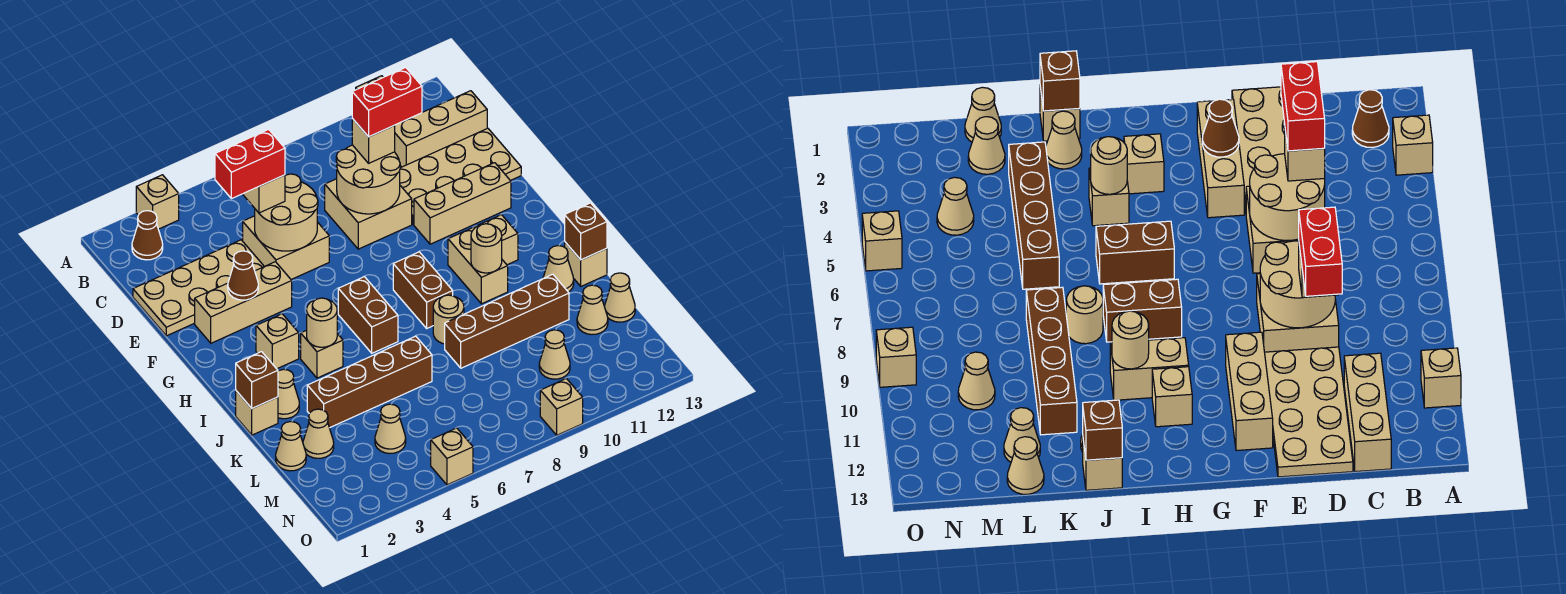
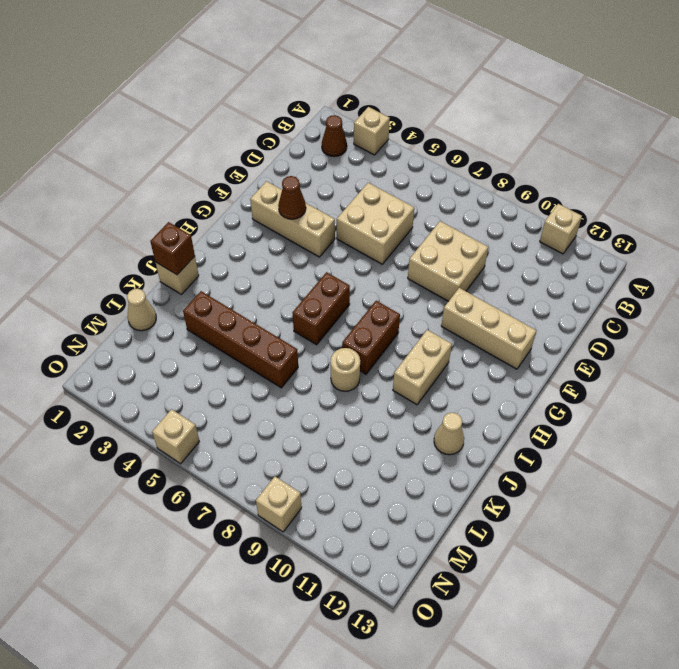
none -> tan 1x3 brick [394,91,487,167]
none -> tan 2x4 plate [133,240,264,336]
none -> tan 2x4 plate [400,128,521,224]
none -> tan 1x1 brick [256,314,299,369]

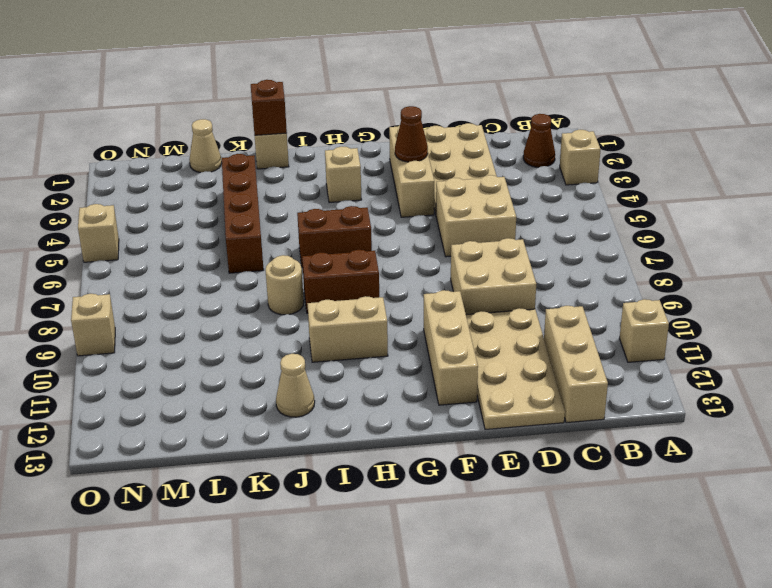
none -> tan 1x1 brick [475,215,518,265]
none -> tan 1x1 brick [301,330,343,378]
none -> tan 1x1 cone [278,369,299,419]
none -> tan 1x1 brick [565,242,607,286]

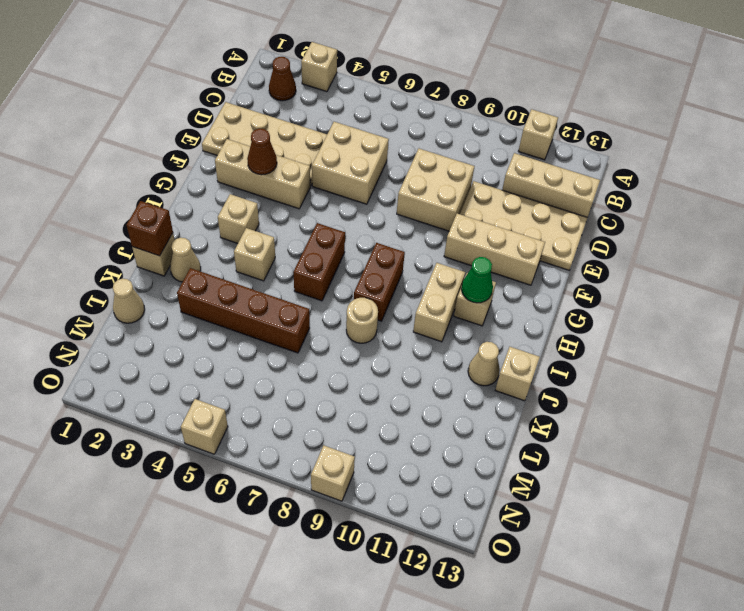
green 1x1 cone [461,257,493,303] -> none
none -> brown 1x4 brick [445,274,569,368]
none -> tan 1x1 cone [303,409,334,458]
none -> tan 1x1 cone [577,285,608,335]
none -> tan 1x1 cone [605,273,635,322]

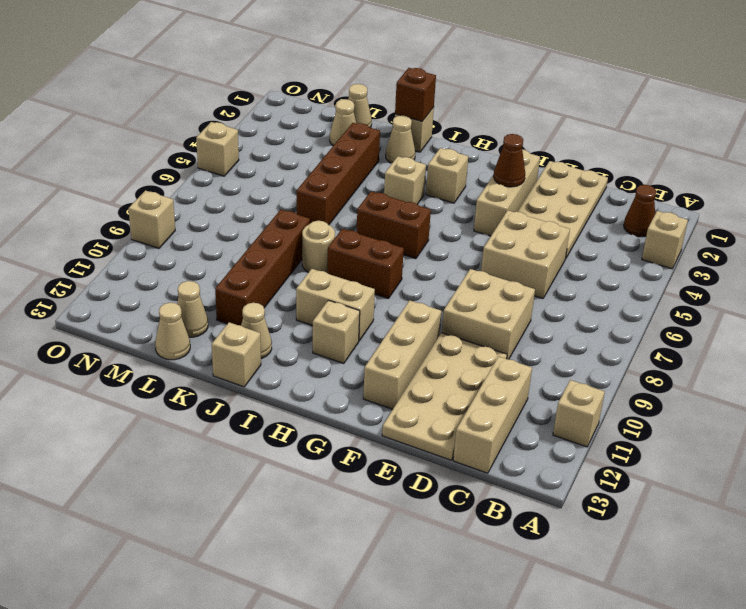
none -> tan 1x1 cone [375,404,406,454]
none -> tan 1x1 cone [539,330,570,379]
none -> tan 2x2 round brick [255,174,318,251]
none -> tan 2x2 round brick [336,145,400,214]

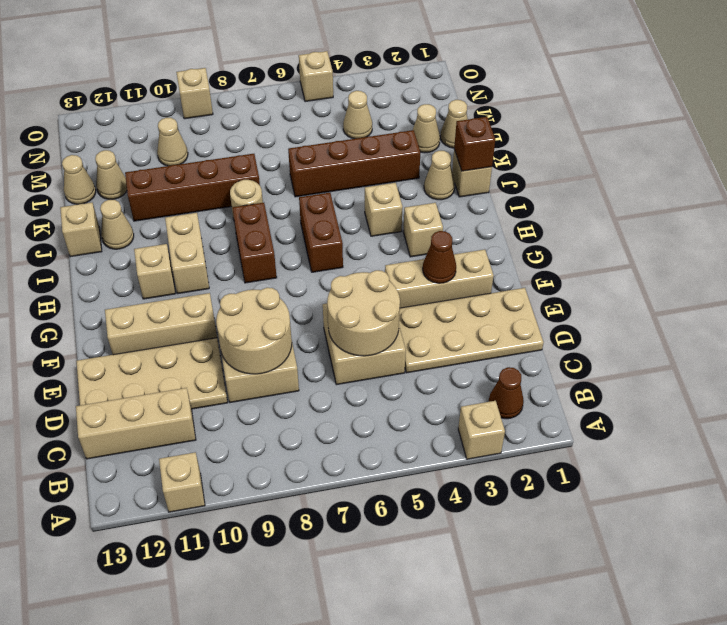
none -> tan 1x1 round brick [307,298,337,347]
none -> tan 1x1 round brick [471,224,502,273]
none -> brown 1x1 brick [565,203,607,260]
none -> tan 1x1 brick [243,175,285,213]

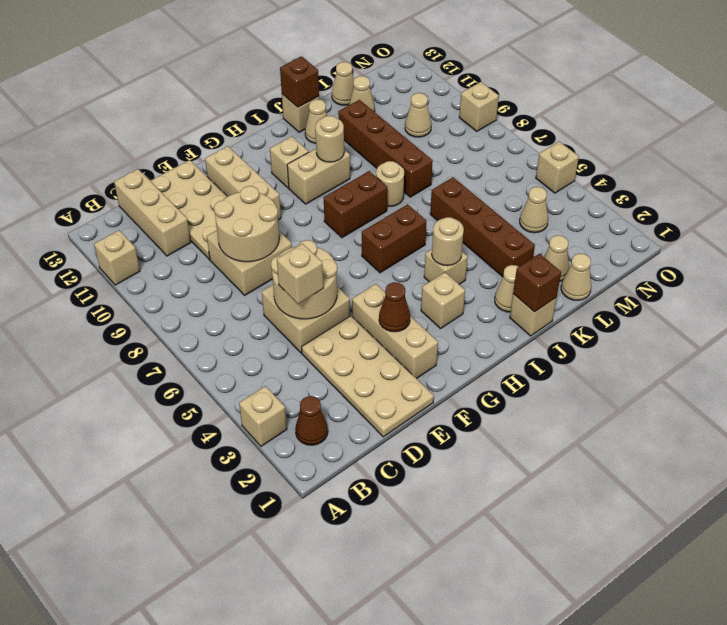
none -> tan 1x1 brick [352,119,395,163]
none -> red 1x2 brick [215,129,285,199]
none -> red 1x2 brick [352,67,422,137]

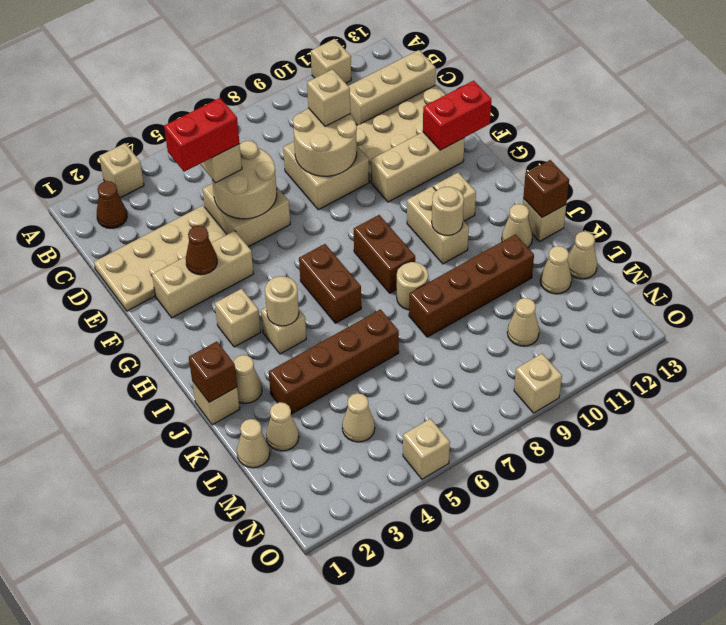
red 1x2 brick [423,81,491,150] -> red 1x2 brick moved to [352,67,422,137]

